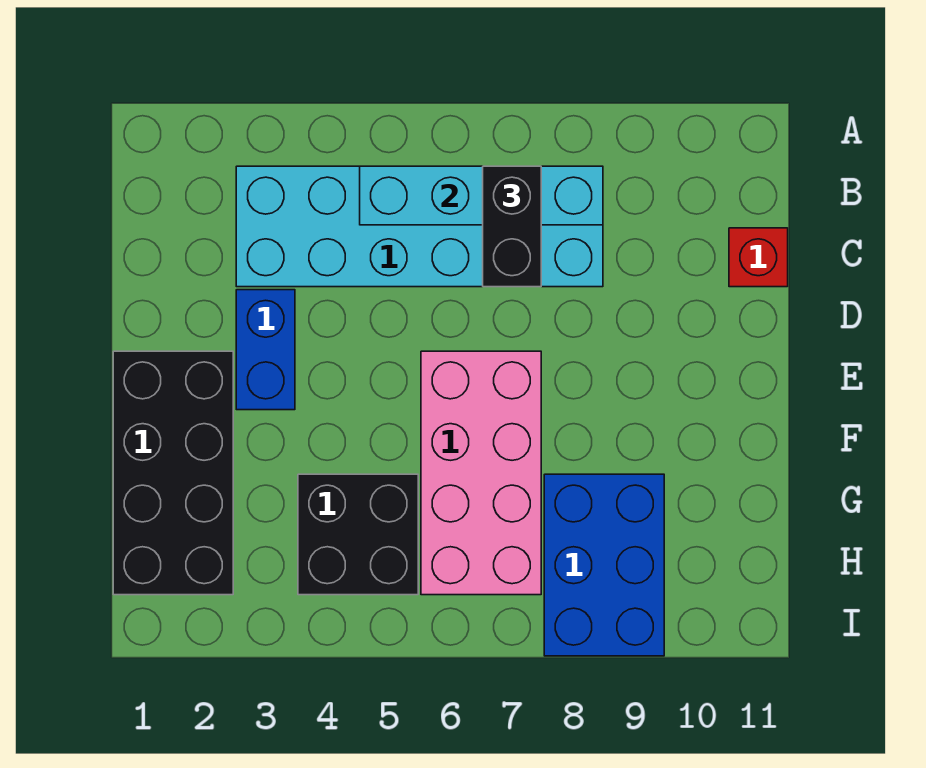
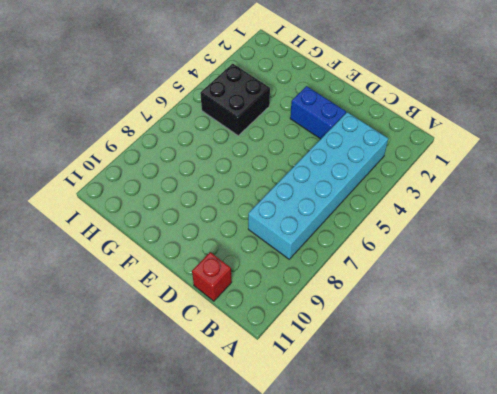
none -> black 2x4 brick [113,351,233,595]
none -> pink 2x4 brick [421,351,541,595]

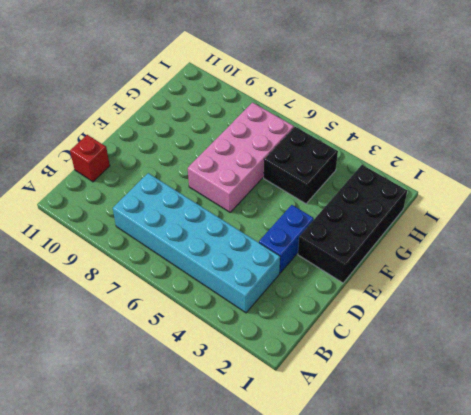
none -> blue 2x3 brick [544,474,664,656]
none -> cyan 1x4 brick [360,166,603,225]

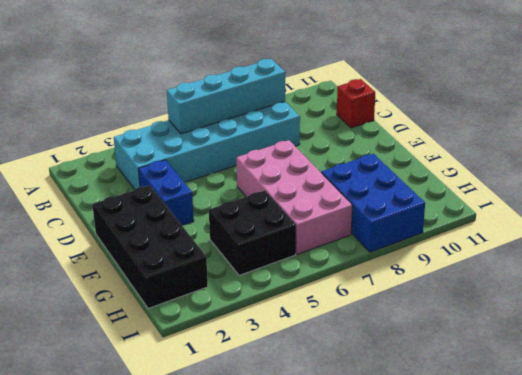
none -> black 1x2 brick [483,166,541,287]

